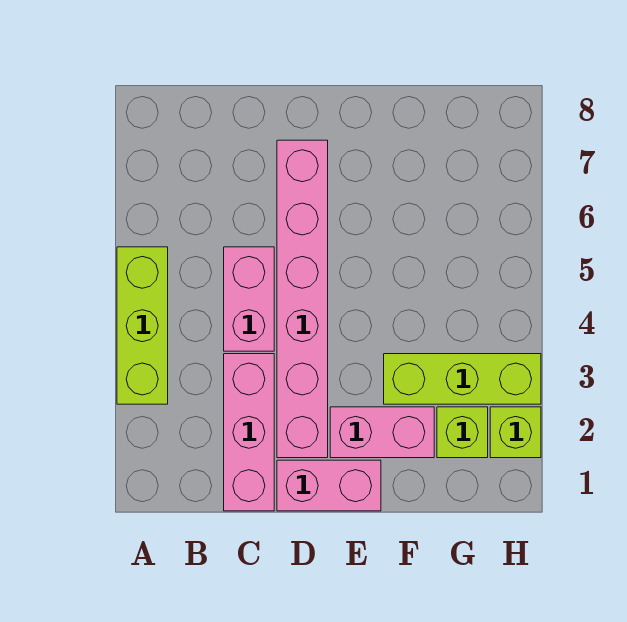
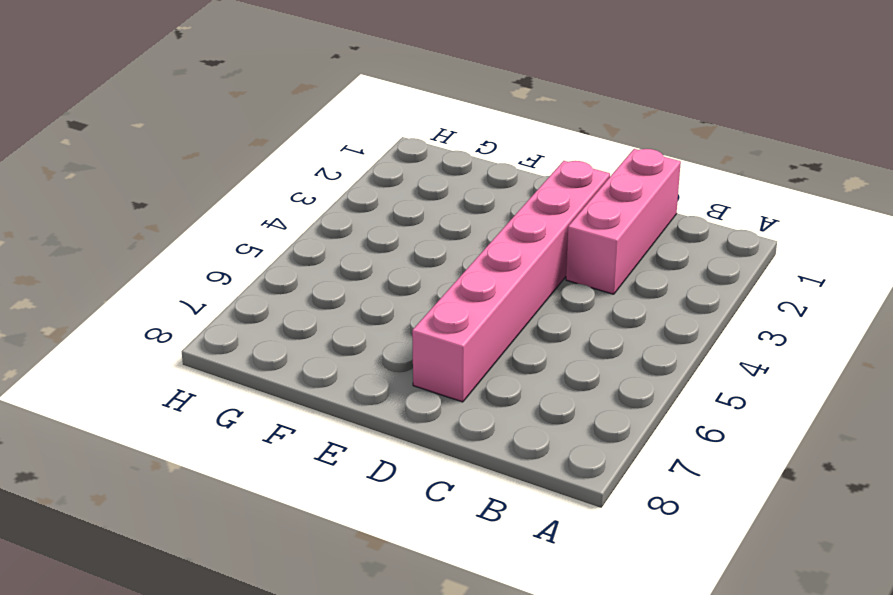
none -> lime 1x3 brick [117,247,168,404]
none -> pink 1x2 brick [224,247,274,351]

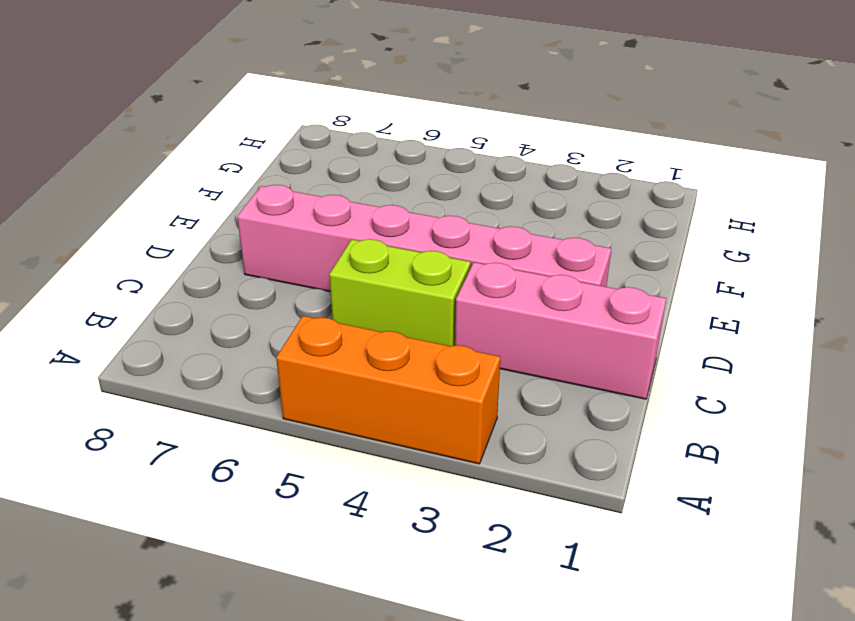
orange 1x3 brick [276,316,500,464] -> lime 1x3 brick [117,247,168,404]
lime 1x2 brick [329,239,471,346] -> pink 1x2 brick [224,247,274,351]
none -> pink 1x2 brick [277,460,381,511]
none -> pink 1x2 brick [330,407,434,458]

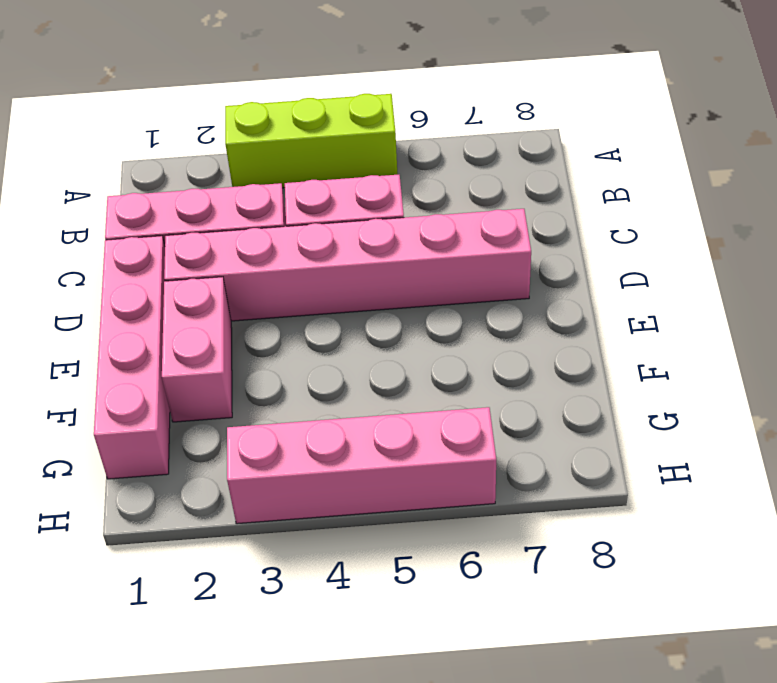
pink 1x4 brick [94,236,170,479] -> pink 1x2 brick [277,460,381,511]
pink 1x4 brick [227,407,496,524] -> lime 1x3 brick [384,354,541,404]
none -> lime 1x1 brick [437,407,488,458]
none -> lime 1x1 brick [490,407,541,458]

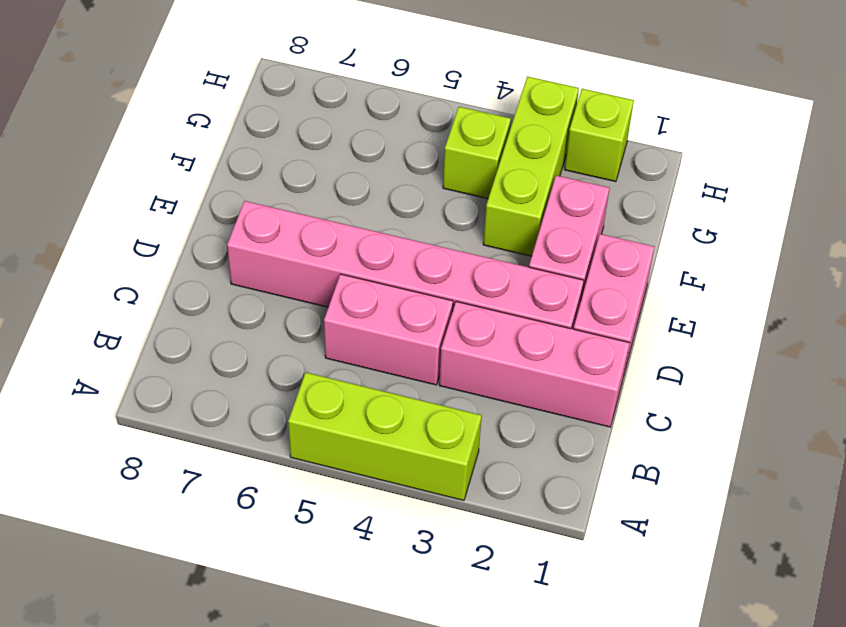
lime 1x1 brick [443,107,511,199] -> lime 1x1 brick moved to [437,407,488,458]

